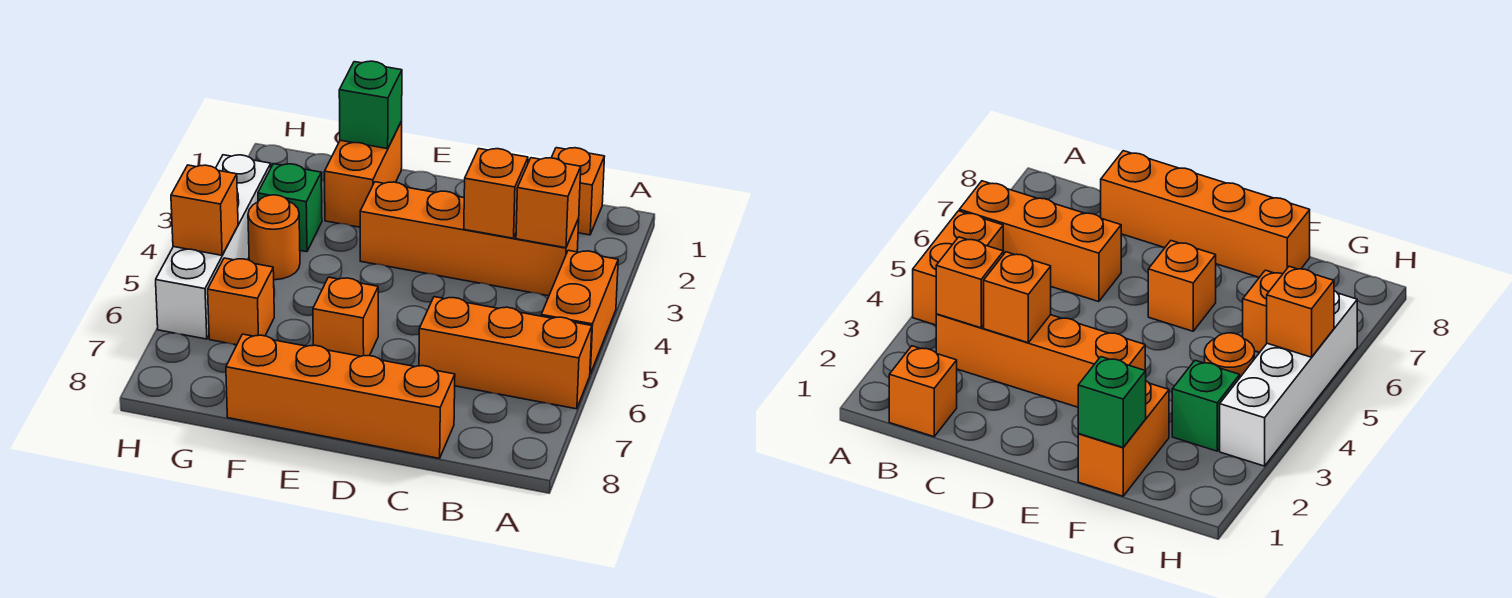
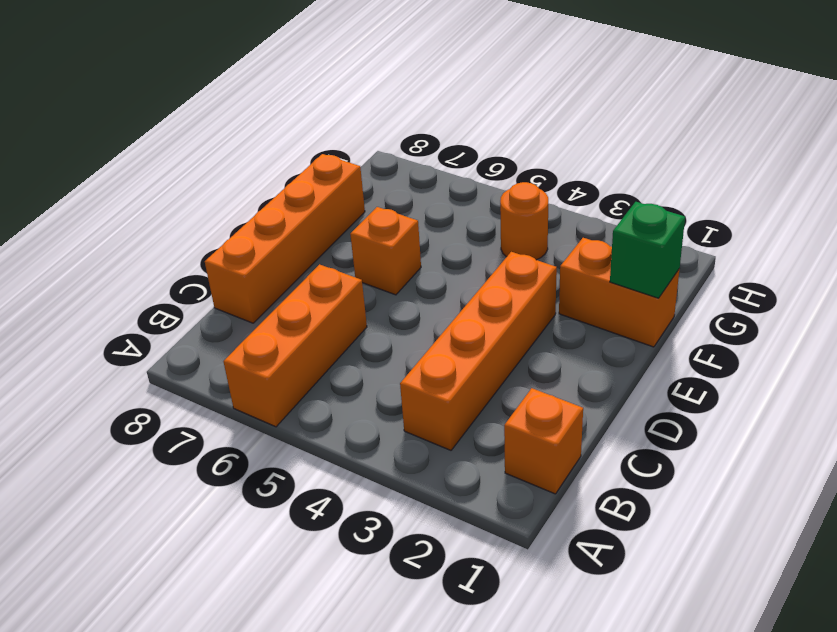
none -> orange 1x2 brick [541,250,618,374]
none -> green 1x1 brick [258,164,322,252]
none -> orange 1x1 brick [208,258,274,345]

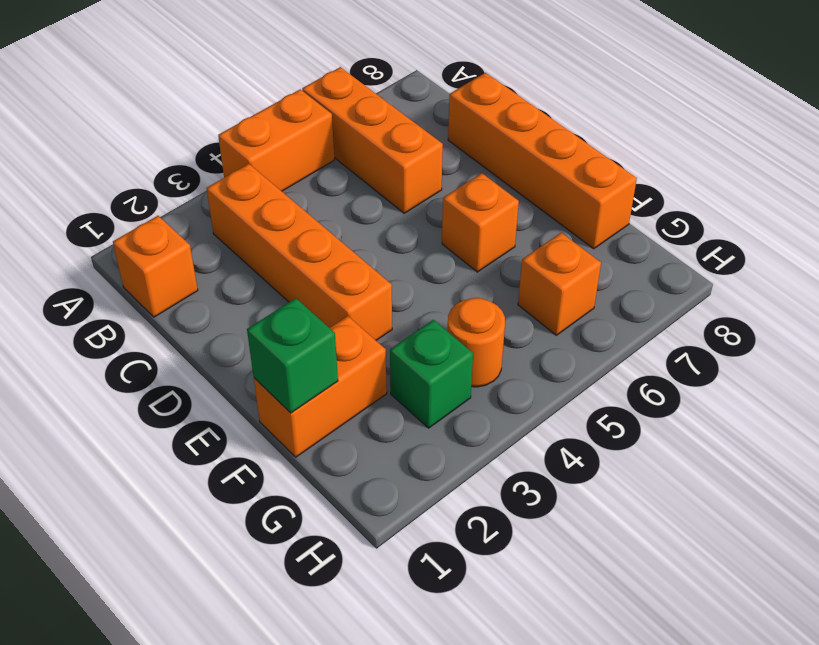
none -> white 1x4 brick [156,155,271,339]
none -> orange 1x1 brick [516,158,581,248]
none -> orange 1x1 brick [464,149,528,238]

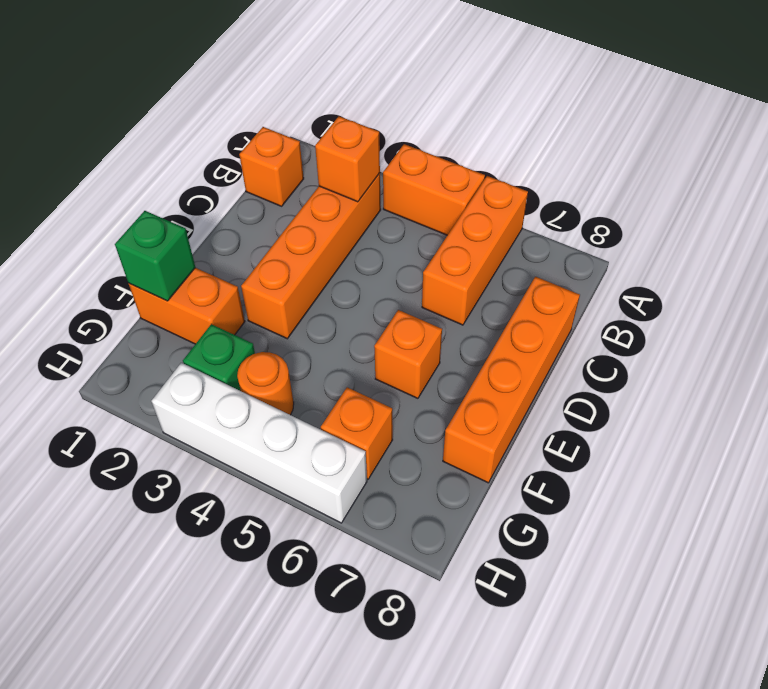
none -> orange 1x1 brick [464,149,528,238]
none -> orange 1x1 brick [171,165,238,255]

